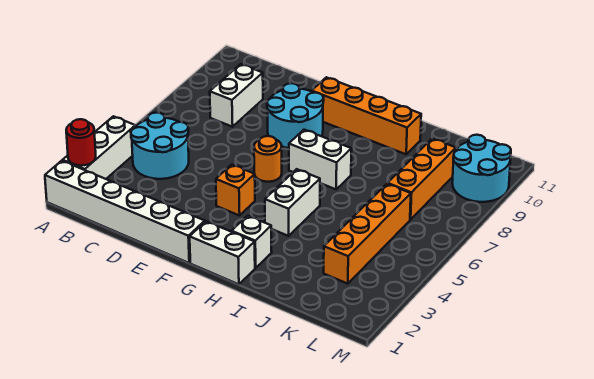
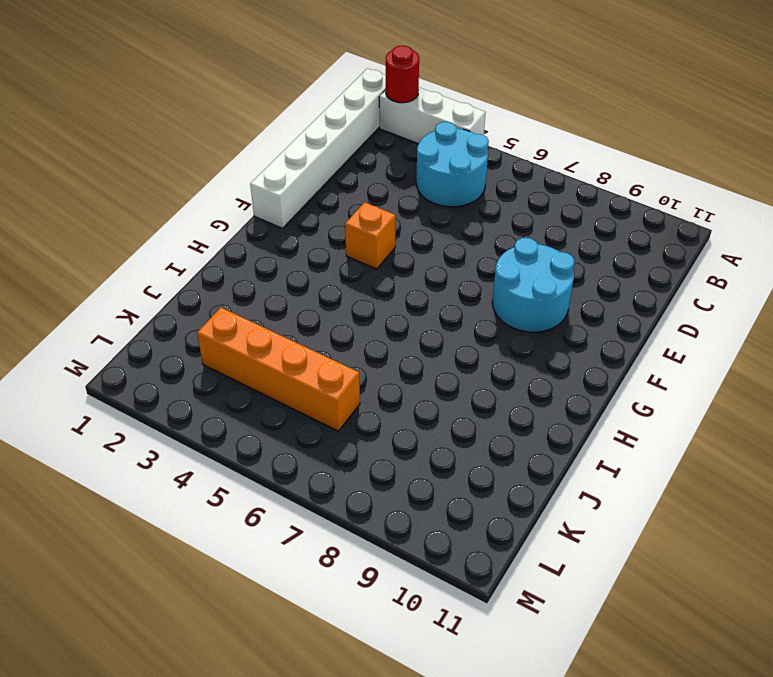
none -> white 1x2 brick [210,64,263,127]
none -> orange 1x1 round brick [254,136,282,182]
none -> orange 1x4 brick [312,77,421,154]

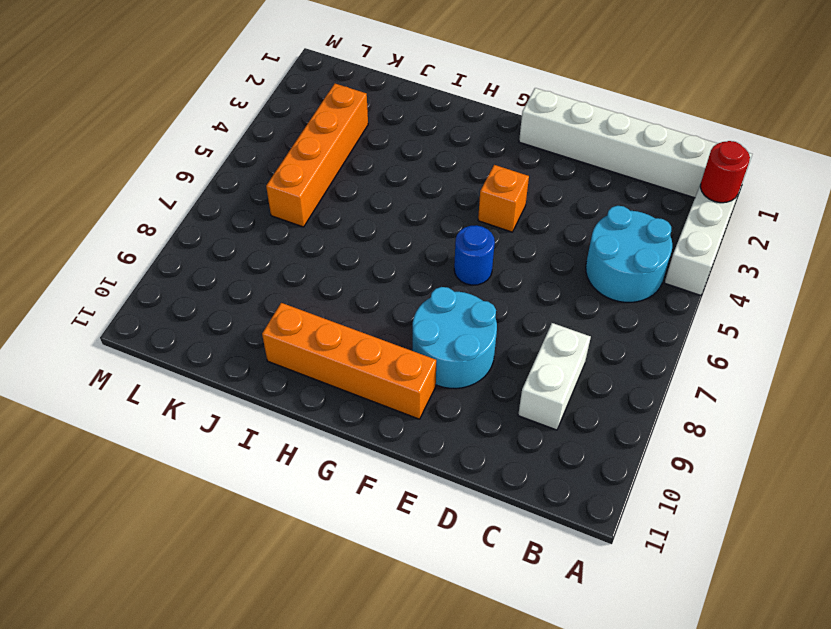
blue 1x1 round brick [454,225,495,285] -> orange 1x1 round brick [254,136,282,182]
none -> white 1x2 brick [190,221,255,284]
none -> white 1x2 brick [289,130,351,189]
none -> white 1x1 brick [232,216,272,268]

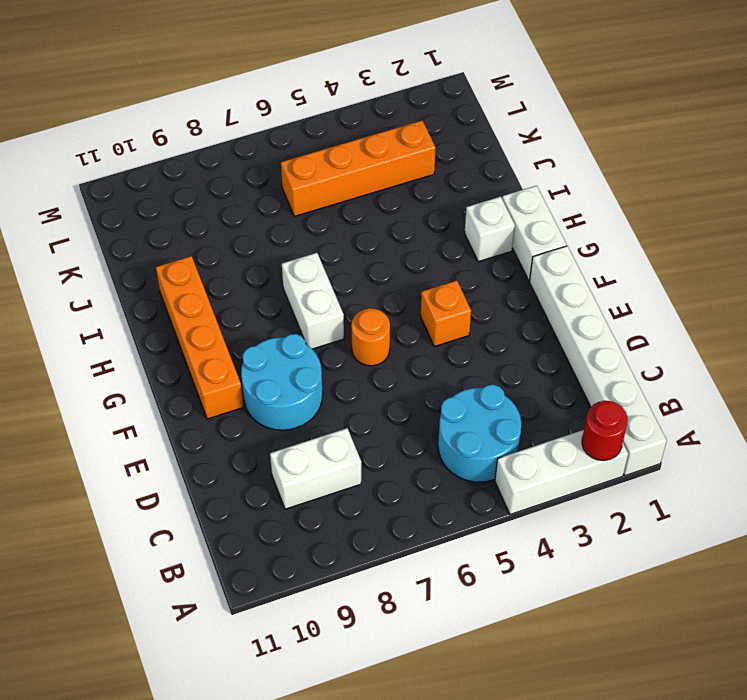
none -> white 1x2 brick [265,169,320,236]
none -> orange 1x3 brick [388,138,456,219]
none -> cyan 2x2 round brick [452,135,511,202]

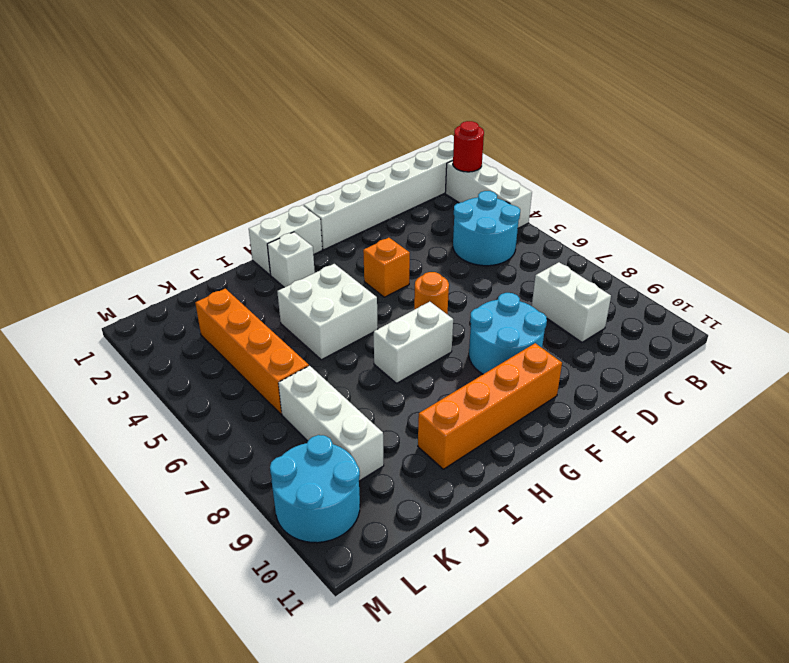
white 2x2 brick [277,264,378,360] -> white 1x2 brick [265,169,320,236]
white 1x3 brick [278,366,384,481] -> orange 1x3 brick [388,138,456,219]

